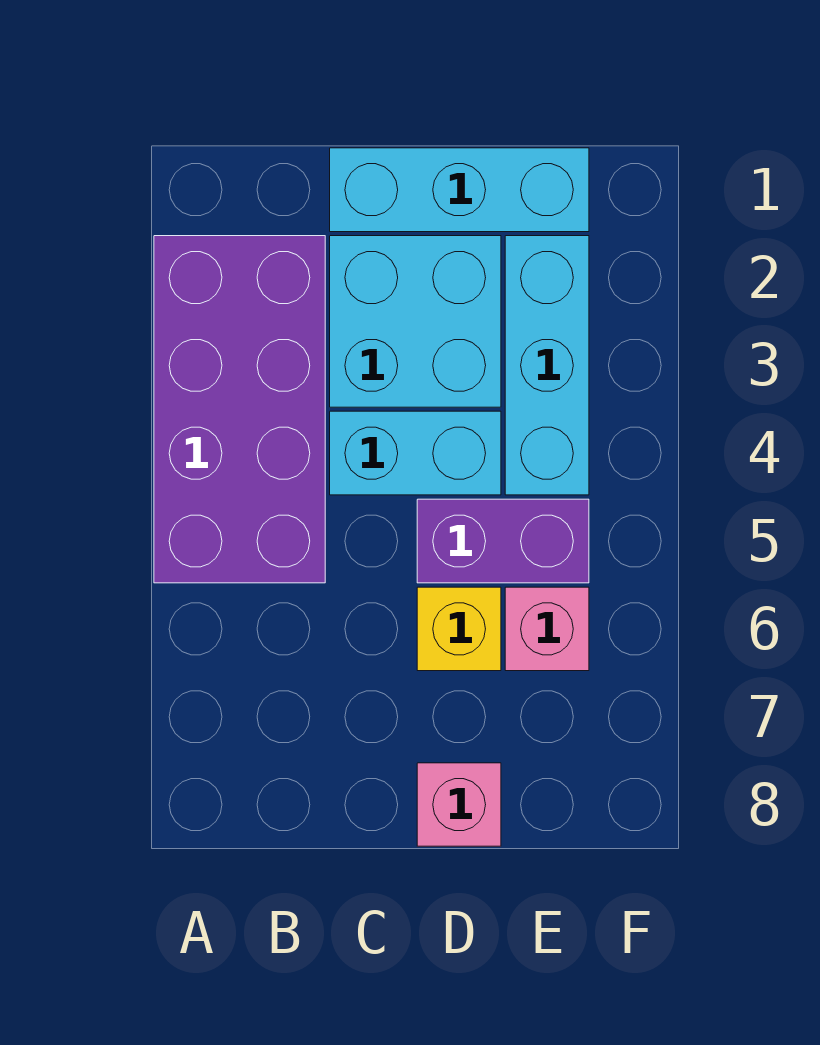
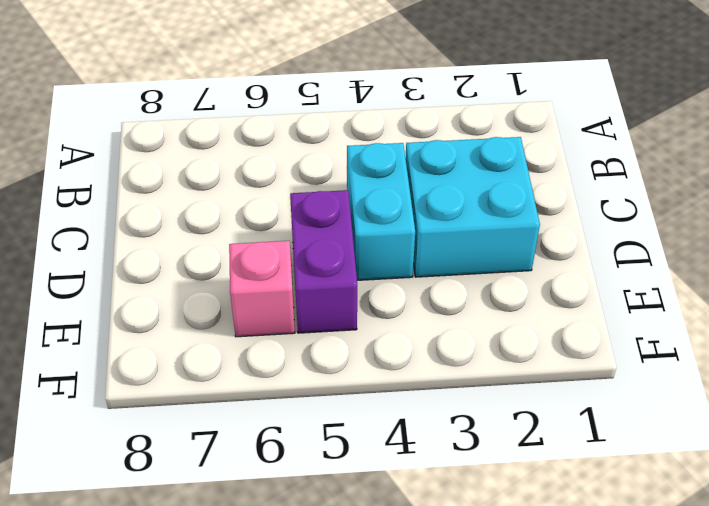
none -> purple 2x4 brick [154,236,325,583]
none -> cyan 1x3 brick [330,148,589,232]

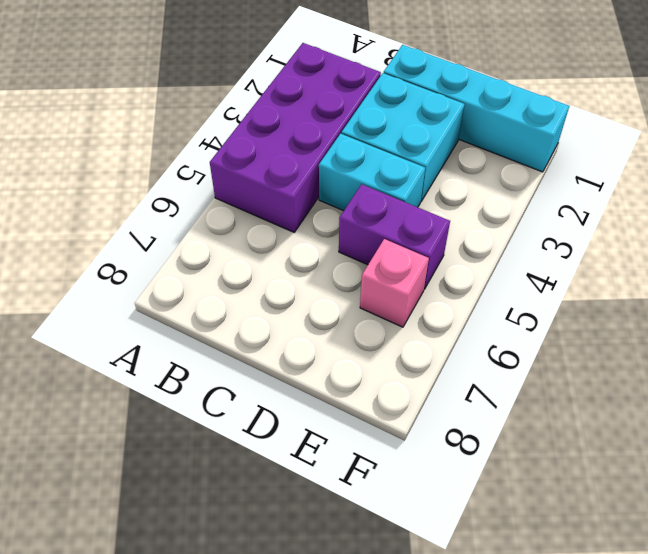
cyan 1x4 brick [384,45,569,172] -> cyan 1x3 brick [330,148,589,232]
none -> yellow 1x1 brick [417,587,501,671]
none -> pink 1x1 brick [417,763,501,846]

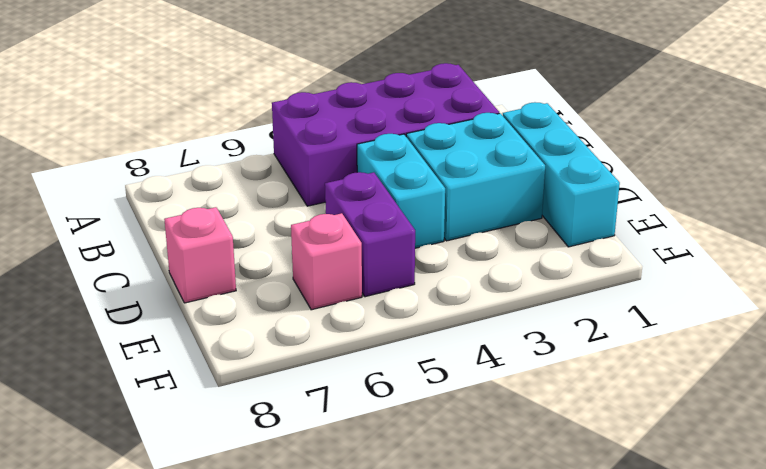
none -> yellow 1x1 brick [417,587,501,671]
none -> cyan 1x3 brick [505,236,589,495]

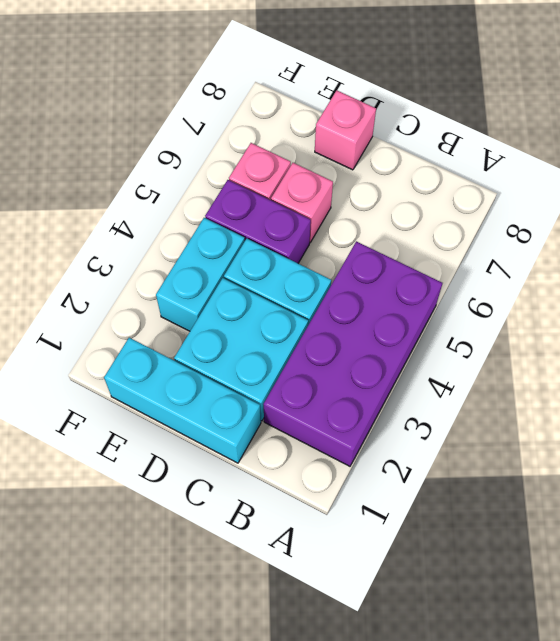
pink 1x1 brick [271,163,333,242] -> yellow 1x1 brick [417,587,501,671]
cyan 1x2 brick [156,218,245,331] -> cyan 1x3 brick [505,236,589,495]

